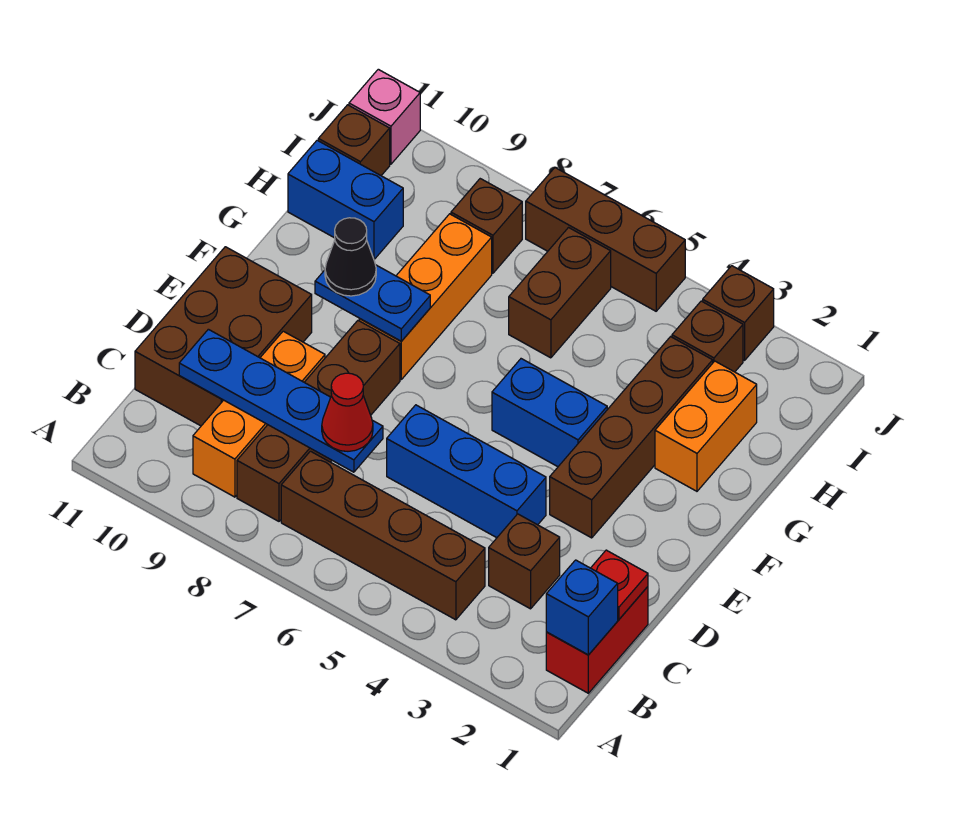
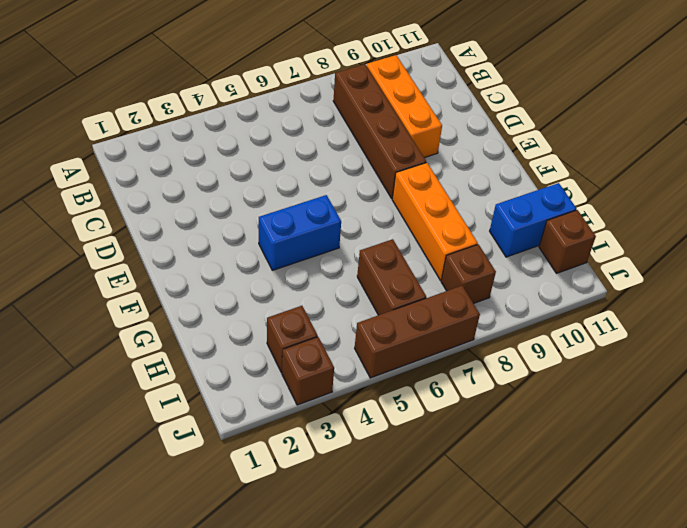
none -> red 1x2 brick [546,587,648,693]
none -> brown 1x4 brick [281,451,485,620]
none -> brown 1x1 brick [489,514,560,609]

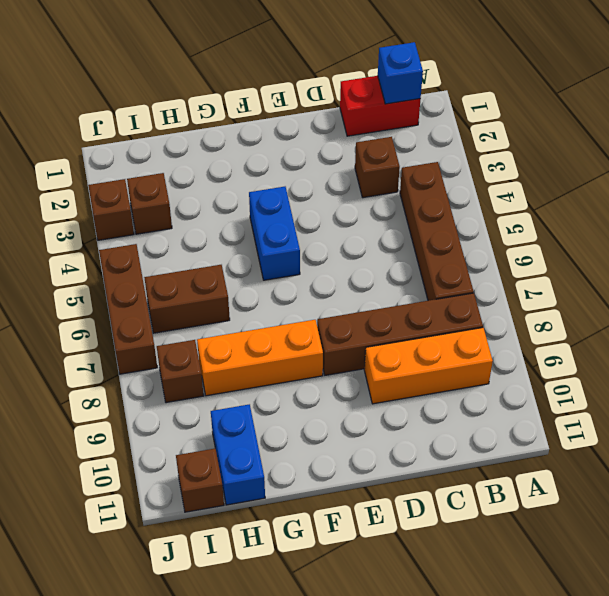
none -> brown 2x3 brick [135,247,312,426]
none -> blue 1x3 brick [387,405,546,538]
none -> brown 1x4 brick [550,337,713,538]

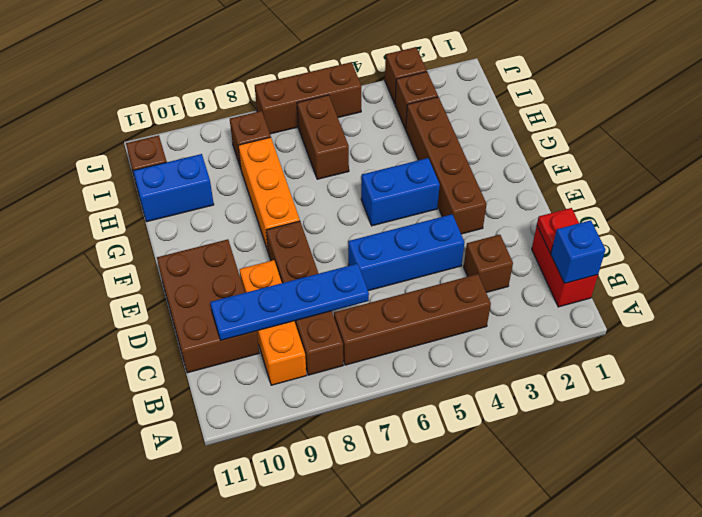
none -> orange 1x2 brick [655,361,757,491]
none -> pink 1x1 brick [349,69,420,164]
none -> blue 1x2 plate [315,265,430,341]

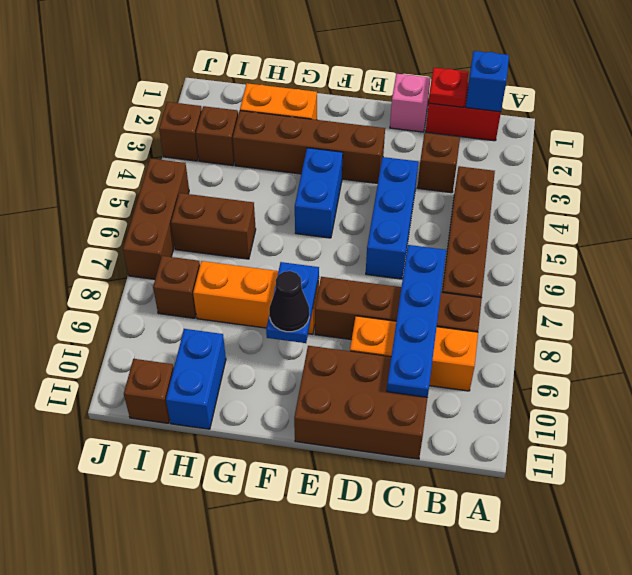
pink 1x1 brick [390,74,431,132] -> pink 1x1 brick moved to [349,69,420,164]
none -> red 1x1 cone [322,373,373,451]

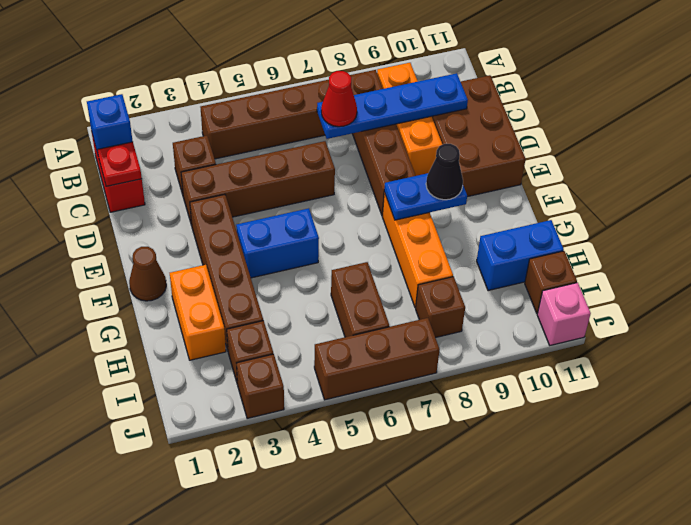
brown 1x4 brick [181,141,335,225] -> blue 1x3 brick [387,405,546,538]
brown 1x1 cone [129,247,166,301] -> none

